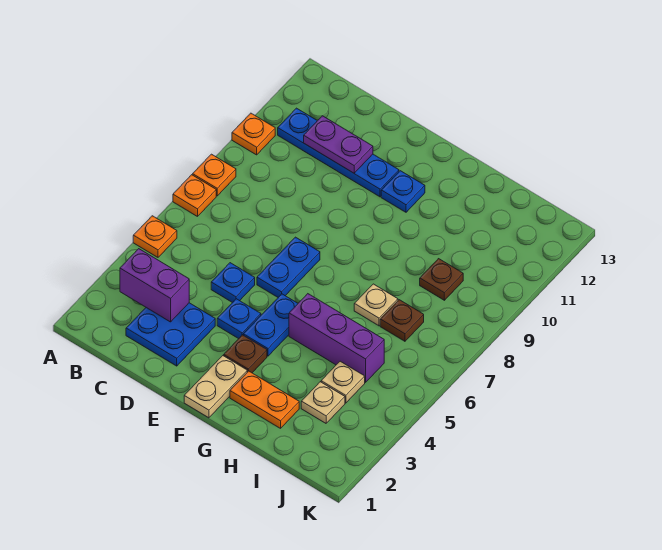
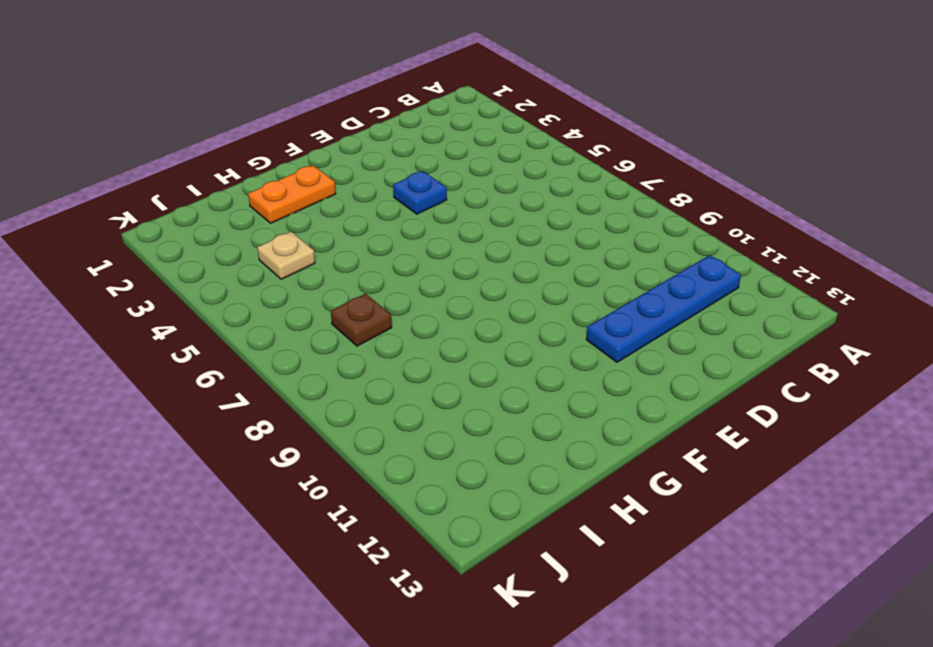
none -> orange 1x1 plate [133,216,177,257]
none -> orange 1x1 plate [173,175,216,217]
none -> orange 1x1 plate [193,154,236,196]

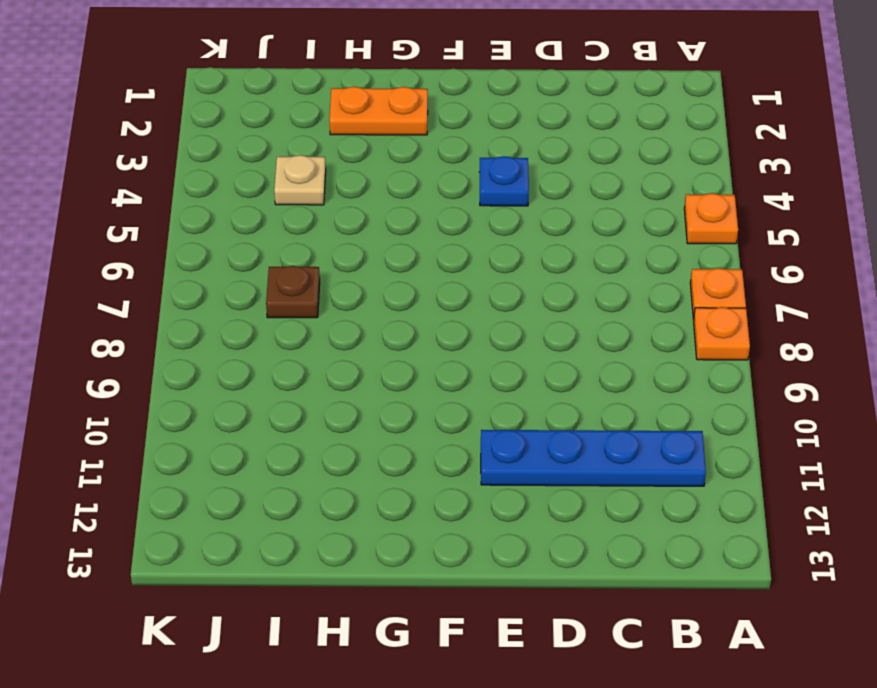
none -> orange 1x1 plate [232,113,275,155]
none -> blue 2x2 plate [126,303,215,366]
none -> blue 1x1 plate [211,263,255,303]

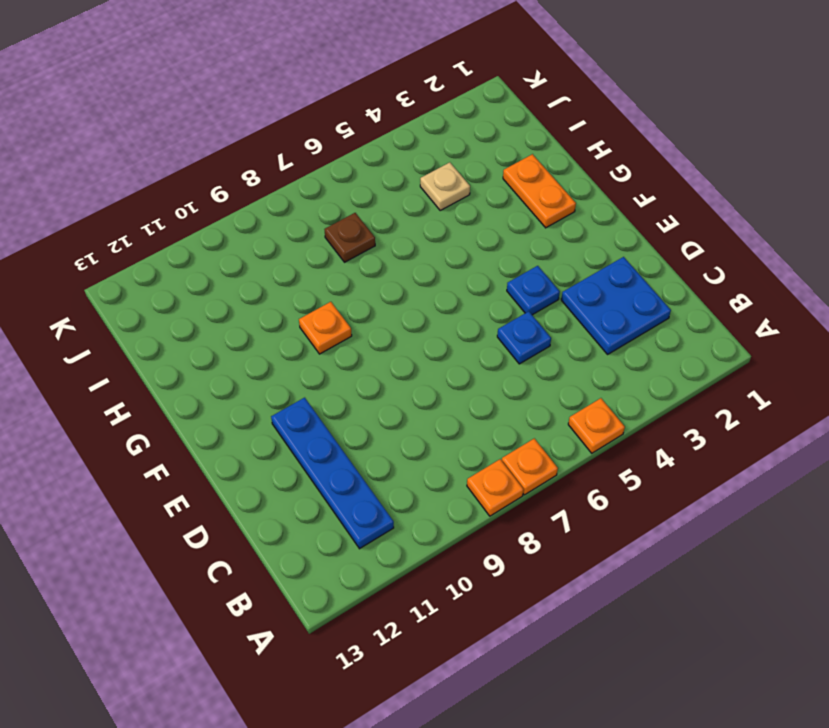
orange 1x1 plate [299,302,352,354] -> orange 1x1 plate moved to [232,113,275,155]
none -> blue 1x2 plate [257,237,320,297]
none -> tan 1x2 plate [184,356,247,418]
none -> brown 1x1 plate [224,335,267,373]

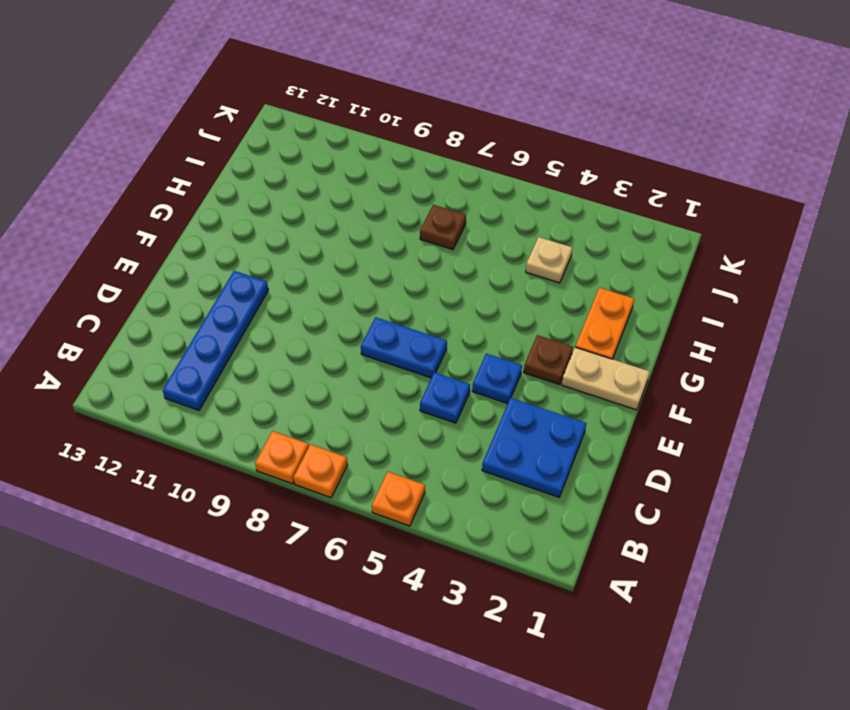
none -> orange 1x1 plate [232,113,275,155]
none -> blue 1x2 plate [243,294,298,356]
none -> blue 1x1 plate [381,171,425,212]

